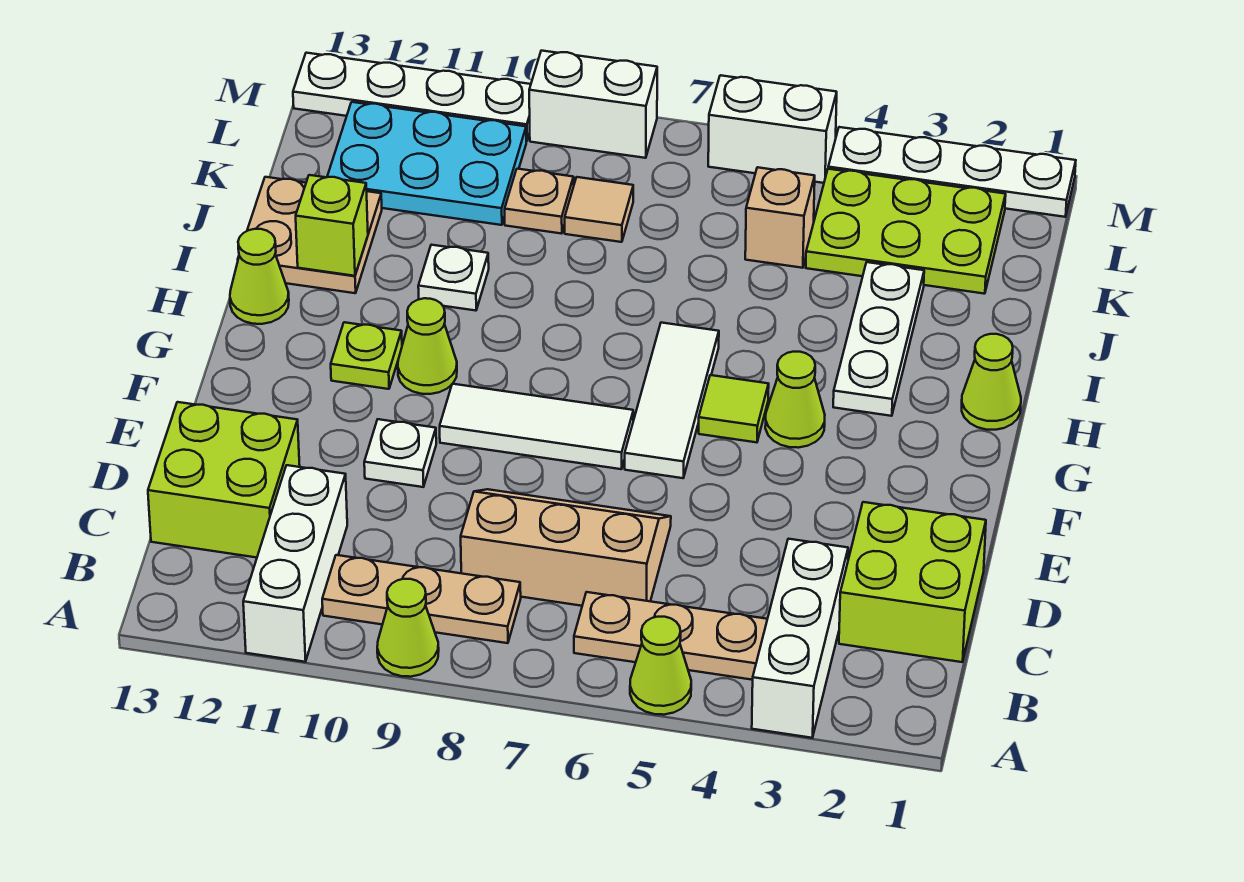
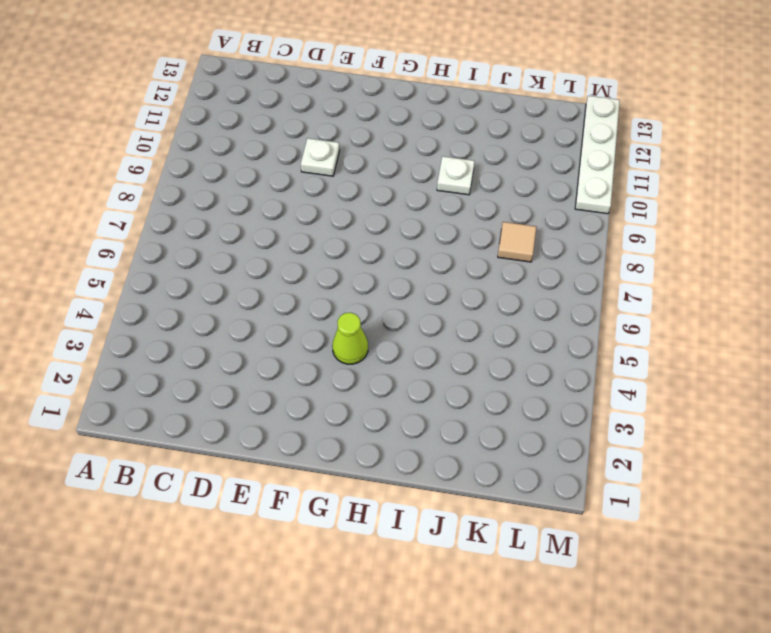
none -> white 1x3 brick [752,539,848,738]
none -> lime 1x1 cone [630,617,691,715]
none -> lime 1x1 cone [377,579,439,677]
none -> white 1x3 brick [243,465,347,662]

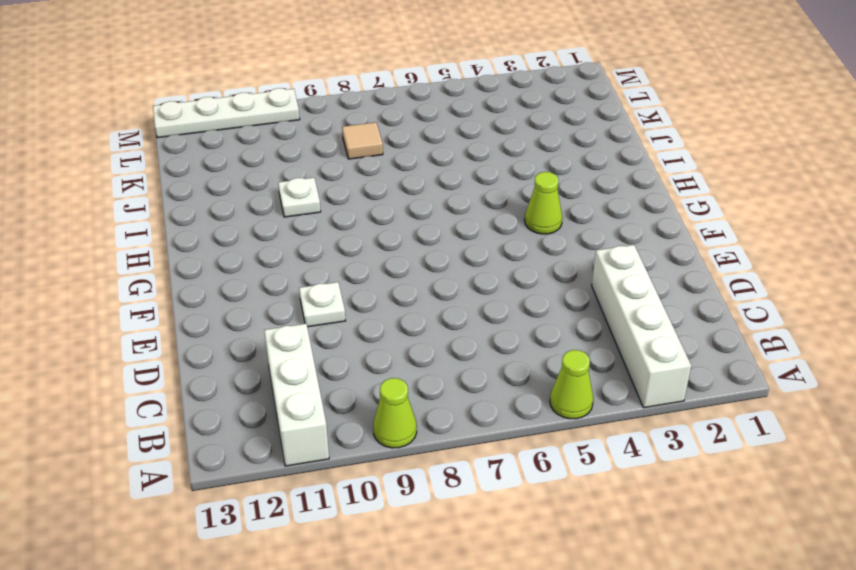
white 1x4 brick [592,245,691,408] -> white 1x3 brick [752,539,848,738]
none -> tan 1x3 plate [574,592,767,680]
none -> tan 1x3 plate [322,555,521,643]
none -> lime 2x2 brick [839,502,986,662]
none -> tan 2x3 slope [461,489,671,606]

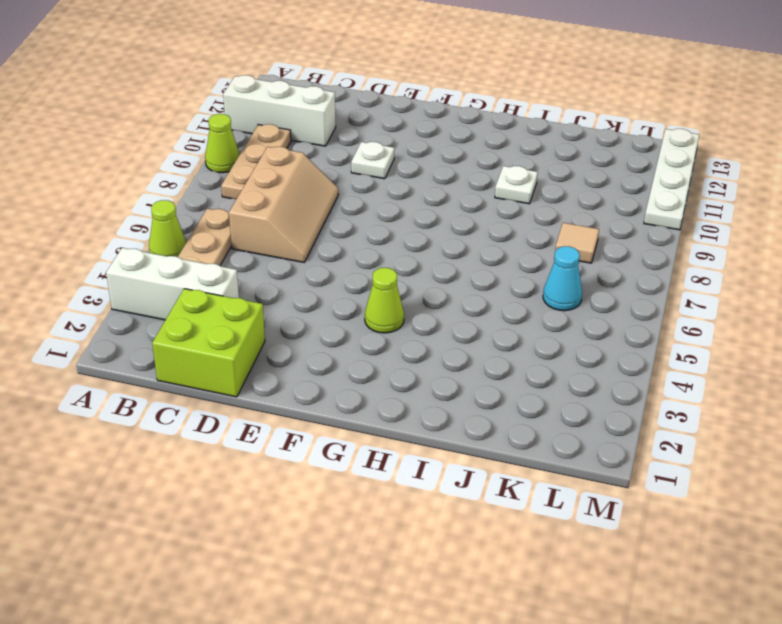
cyan 1x1 cone [543,246,582,311] -> none
none -> lime 2x2 brick [148,402,300,558]
none -> white 1x3 tile [625,323,719,478]
none -> white 1x3 tile [440,384,633,469]
none -> lime 1x1 tile [699,375,769,442]

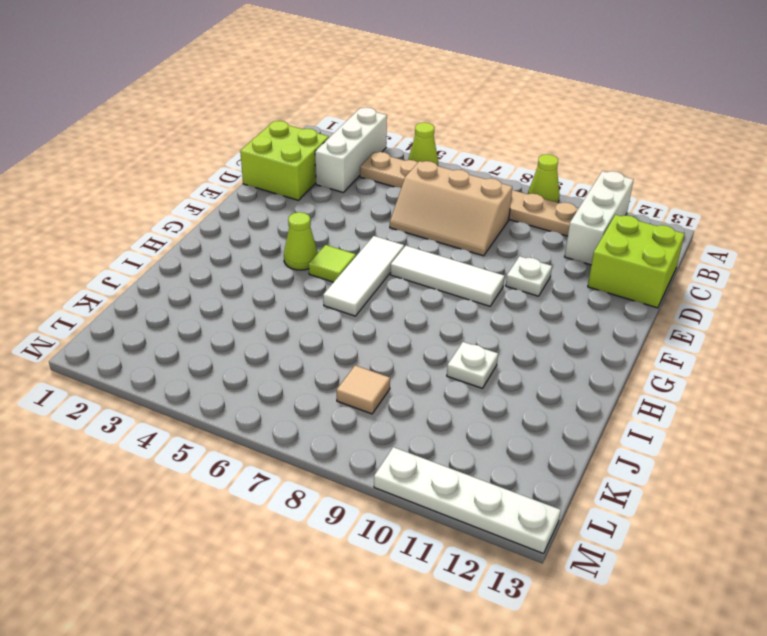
none -> lime 1x1 cone [398,298,457,394]
none -> lime 1x1 plate [331,322,402,389]
none -> lime 1x1 cone [962,334,1021,430]
none -> white 1x3 plate [833,262,924,416]

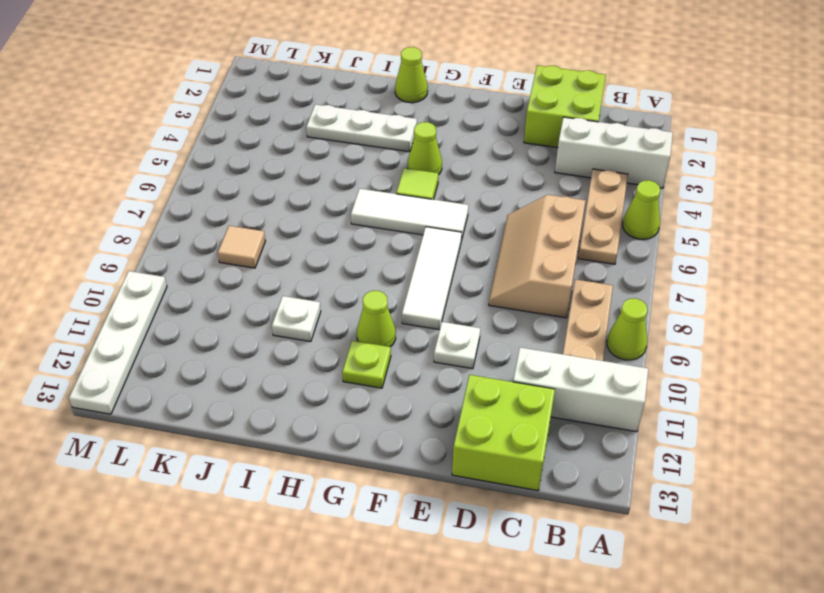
none -> lime 1x1 cone [230,229,289,324]
none -> tan 2x2 plate [238,177,382,293]
none -> lime 2x3 plate [806,169,1006,294]
none -> tan 1x1 brick [745,167,815,268]

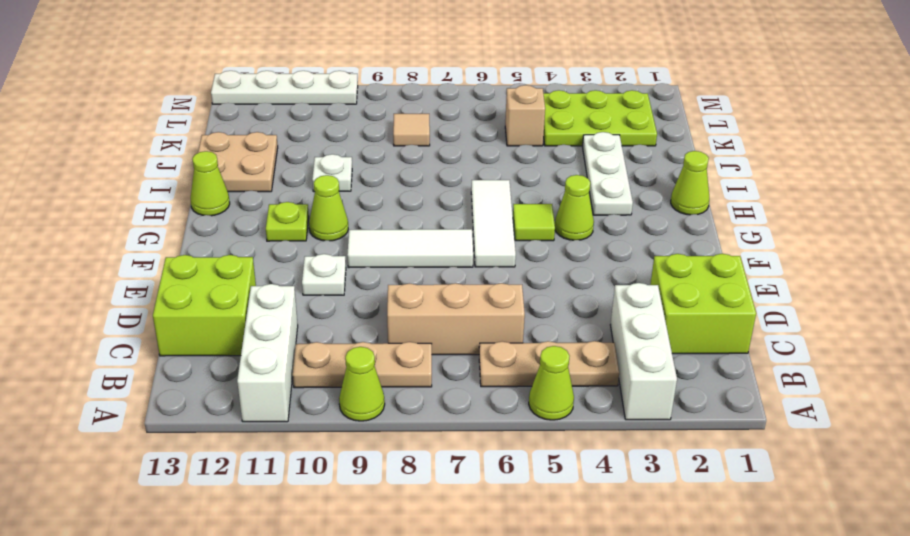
none -> tan 1x1 plate [505,169,574,234]
none -> cyan 2x3 plate [327,102,526,225]
none -> white 1x4 plate [828,127,1076,217]
none -> white 1x2 brick [708,75,837,183]

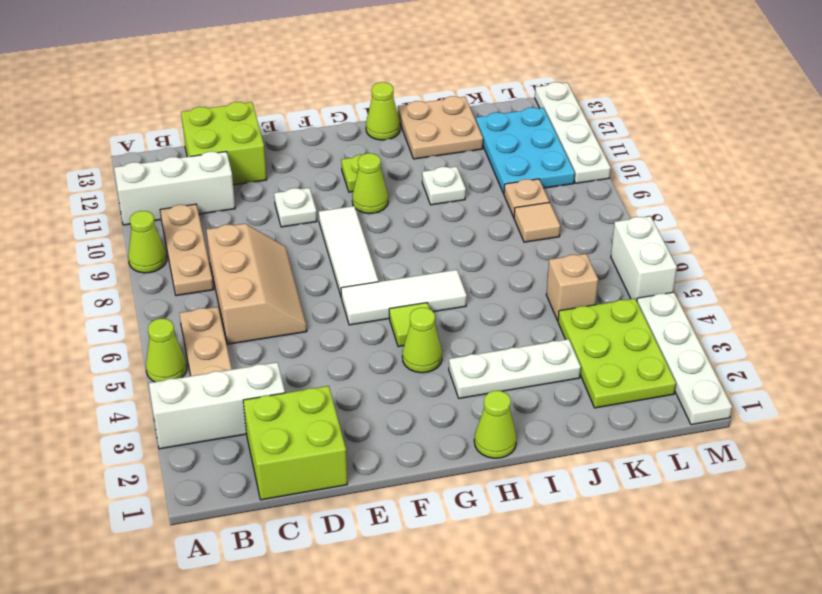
none -> white 1x2 brick [529,51,657,158]
none -> lime 1x1 brick [296,175,368,276]

